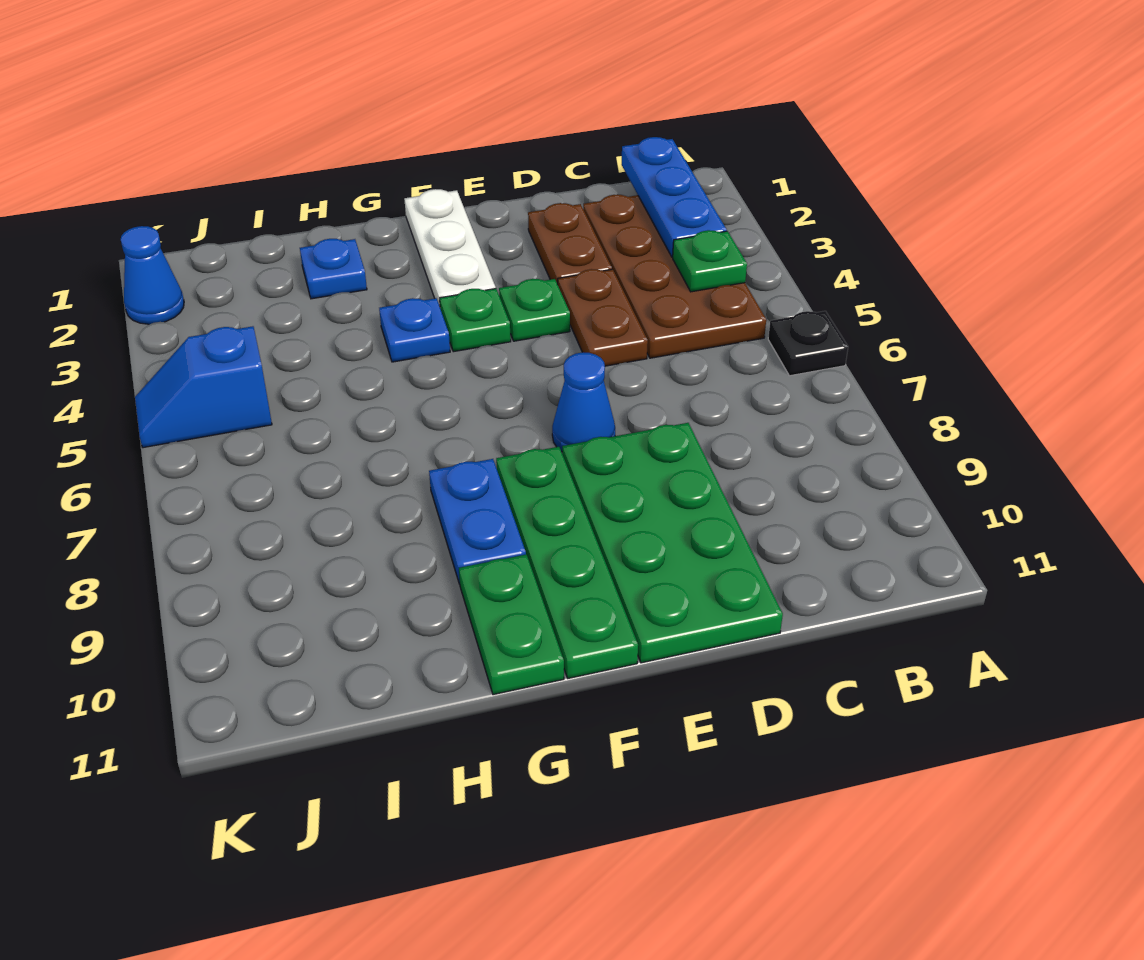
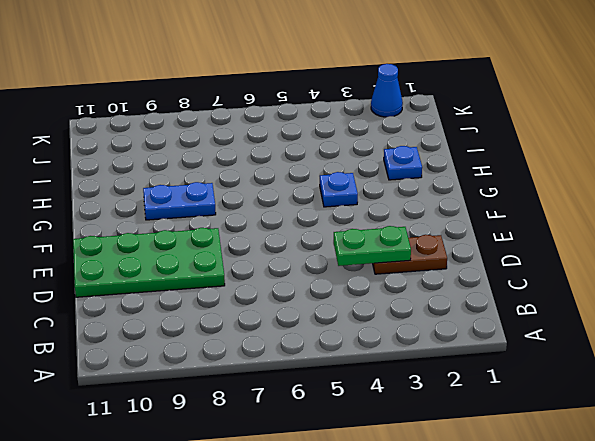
green 1x2 plate [334,226,411,266] -> green 1x2 plate moved to [459,554,564,695]
none -> black 1x1 plate [768,311,848,376]
none -> brown 2x4 plate [583,195,766,358]
none -> brown 1x2 plate [558,269,648,366]

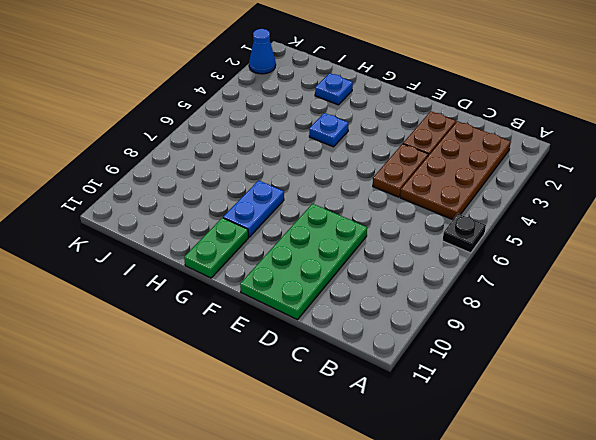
none -> green 1x1 plate [499,279,570,341]
none -> blue 1x1 cone [552,352,615,452]
none -> white 1x3 plate [404,189,496,306]

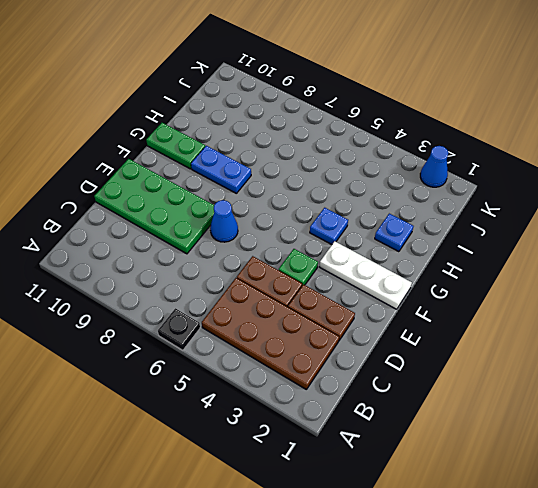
none -> green 1x1 plate [440,289,511,352]
none -> green 1x4 plate [496,447,638,678]
none -> blue 1x2 slope [135,326,272,448]

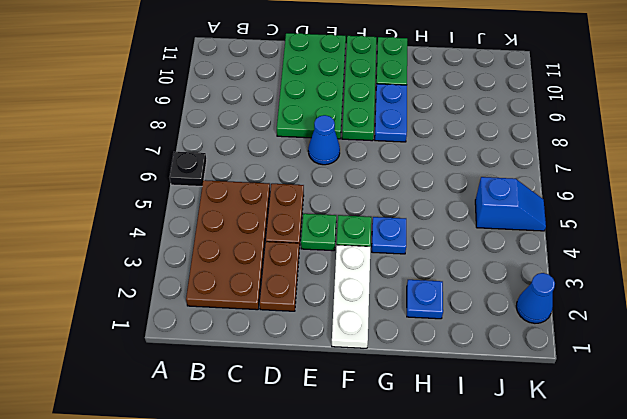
none -> blue 1x3 plate [622,137,727,257]
none -> green 1x1 plate [673,230,747,292]

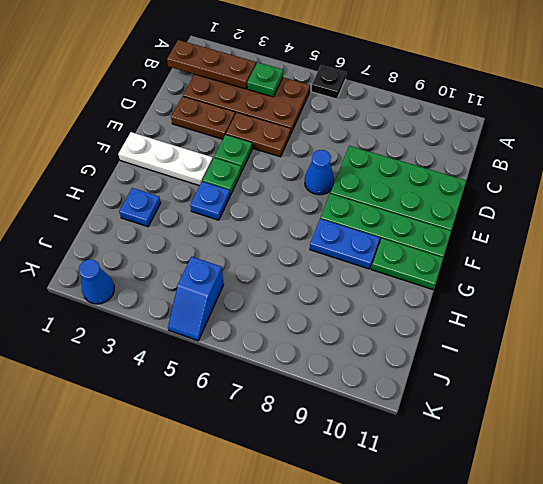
brown 1x3 plate [167,40,256,89] -> blue 1x3 plate [622,137,727,257]

